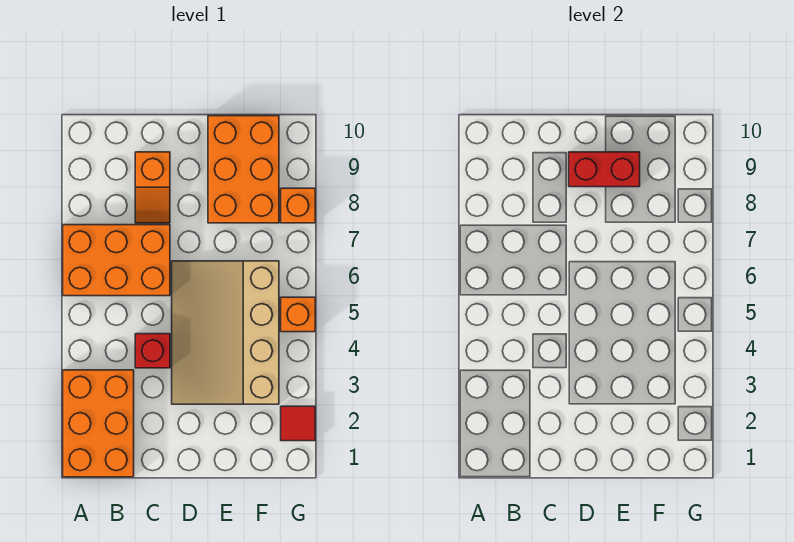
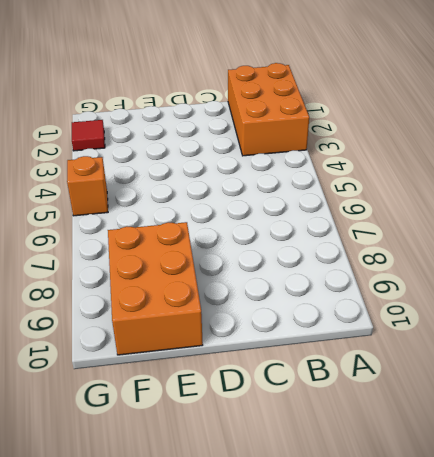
none -> orange 2x3 brick [63,225,170,296]
none -> red 1x1 brick [135,334,170,368]

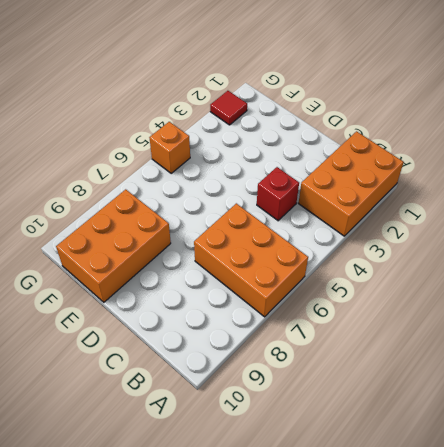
none -> orange 1x2 slope [135,152,170,223]
none -> tan 3x4 slope [172,261,279,404]

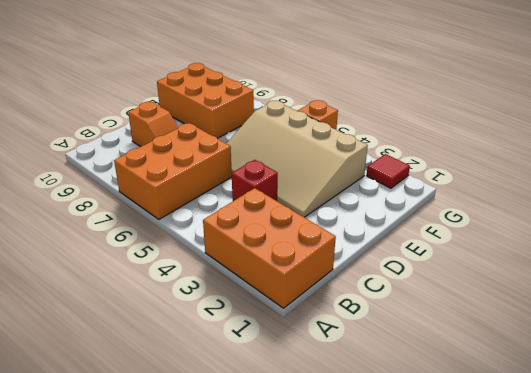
none -> orange 1x1 brick [281,188,315,223]
none -> red 1x2 brick [569,152,640,187]

